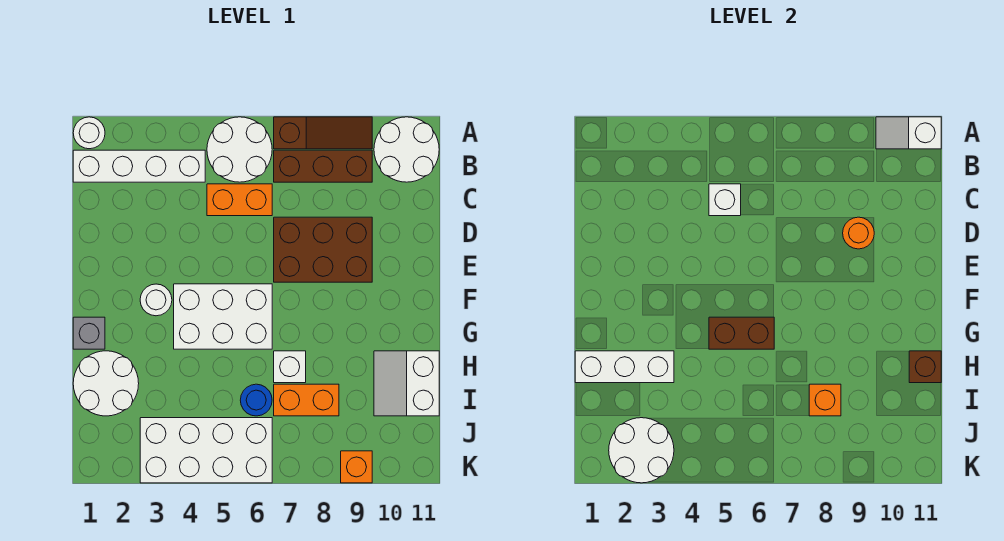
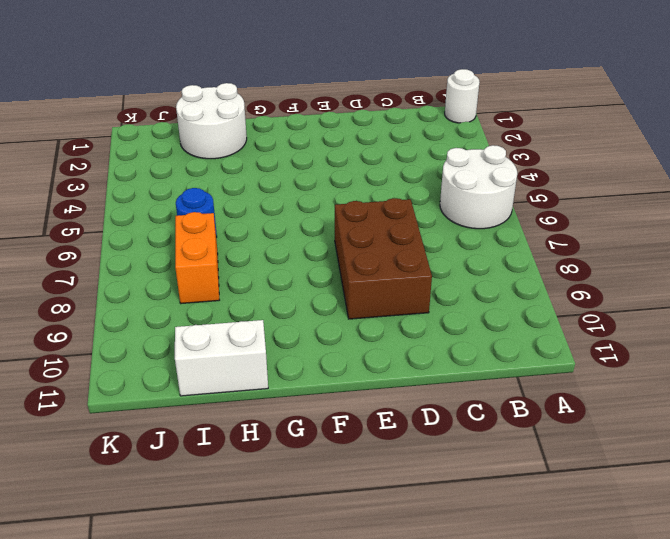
none -> brown 1x3 slope [274,117,372,149]
none -> white 2x2 round brick [374,117,439,182]
none -> white 1x4 brick [73,150,205,182]

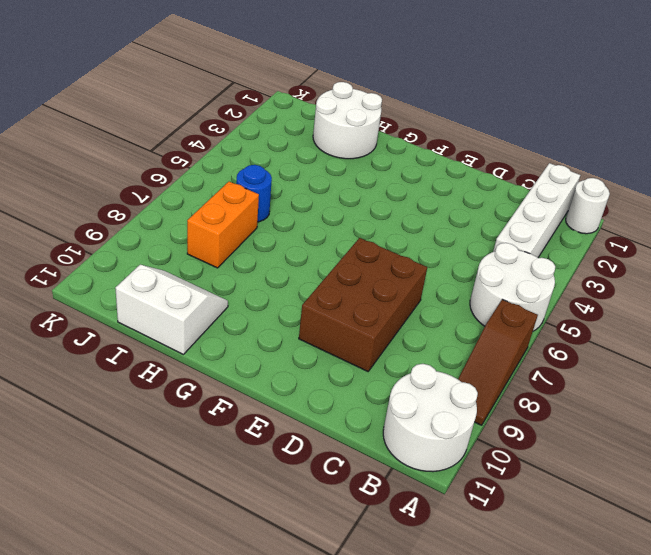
none -> brown 1x3 brick [274,150,372,182]
none -> orange 1x2 brick [207,184,272,216]
none -> white 1x1 round brick [140,284,172,316]

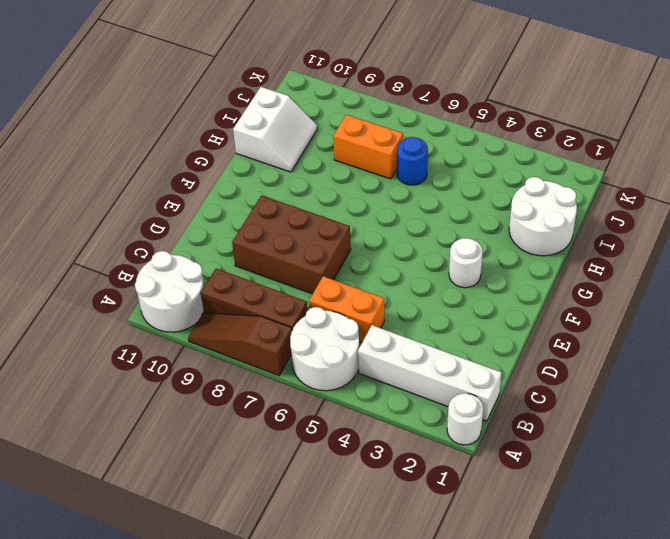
none -> white 2x3 brick [174,284,272,349]
none -> grey 1x1 brick [73,317,105,349]
none -> white 1x1 brick [274,351,306,383]

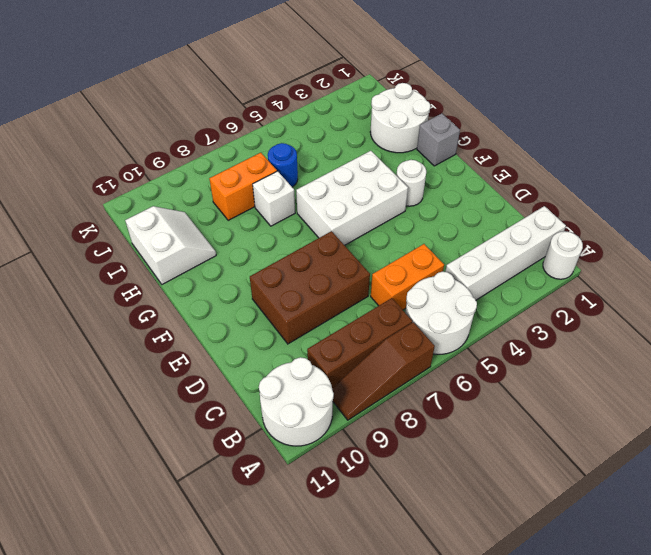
none -> white 2x4 brick [140,418,272,483]
none -> orange 1x1 brick [341,451,372,483]
none -> white 1x2 slope [876,117,941,149]

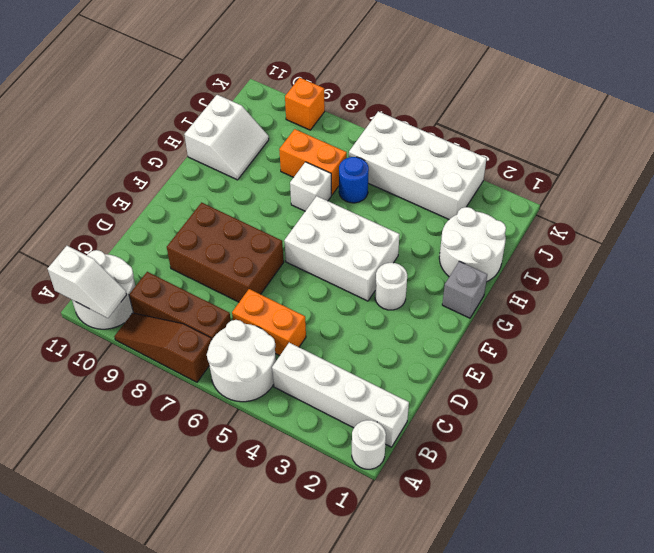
none -> white 1x1 brick [709,184,741,216]
none -> orange 1x1 round brick [843,217,874,249]
none -> brown 1x2 brick [709,317,774,349]

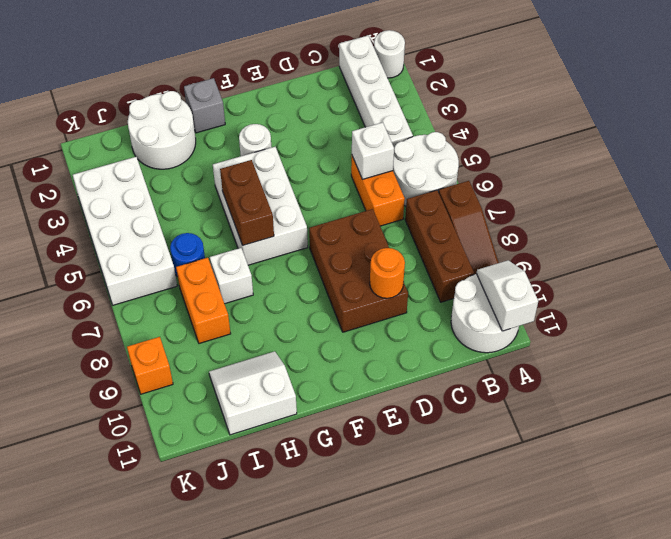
none -> white 1x3 brick [575,351,674,383]
none -> brown 1x1 brick [909,351,941,383]
none -> orange 1x1 brick [809,384,841,416]

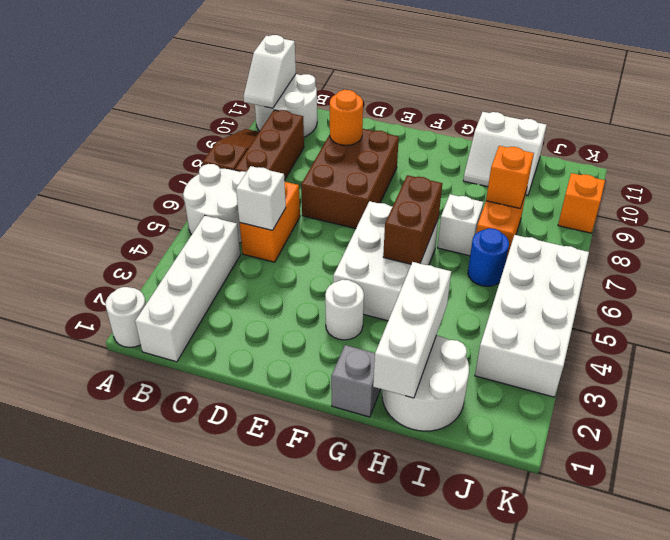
none -> brown 1x1 brick [909,351,941,383]
none -> white 2x2 round brick [609,418,674,483]

